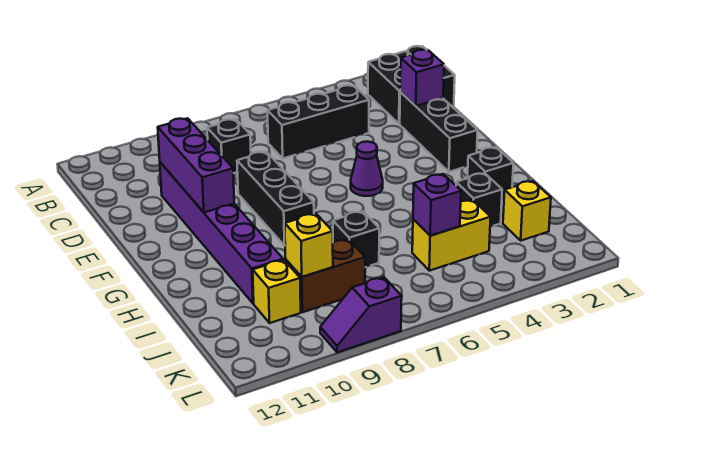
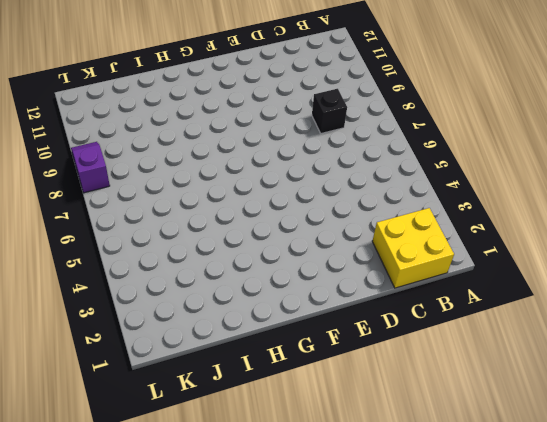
yellow 2x2 brick [372,208,454,288] -> black 2x2 brick [368,46,455,124]
none -> black 1x3 brick [267,85,369,158]
none -> black 1x3 brick [400,92,478,172]
none -> purple 1x6 brick [160,162,283,303]

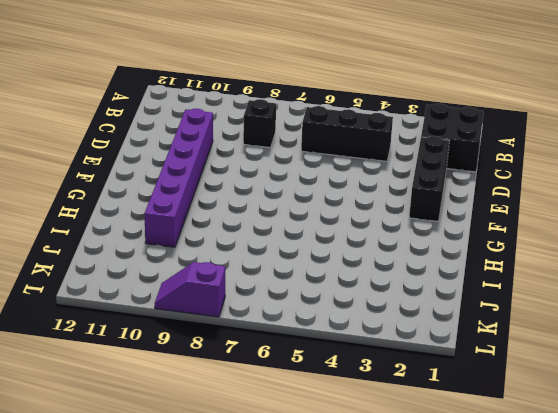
none -> black 1x3 brick [237,152,314,246]
none -> purple 1x1 cone [351,142,383,196]
none -> black 1x1 brick [467,147,513,199]

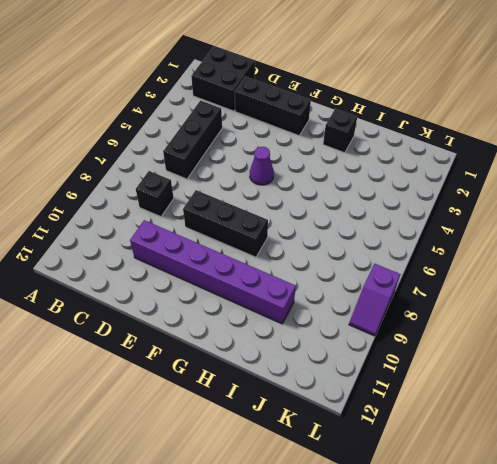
none -> black 1x1 brick [456,173,502,226]
none -> black 1x1 brick [333,211,379,267]
none -> yellow 1x1 brick [503,181,551,241]

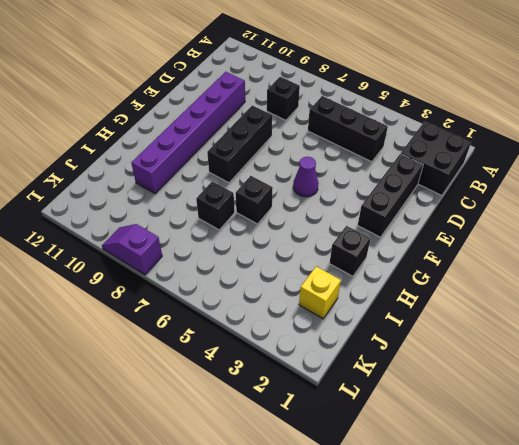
black 1x1 brick [236,176,273,224] -> black 1x1 brick moved to [456,173,502,226]
none -> yellow 1x2 brick [412,200,491,271]
none -> brown 1x2 brick [286,239,365,312]
none -> yellow 1x1 brick [253,260,301,323]

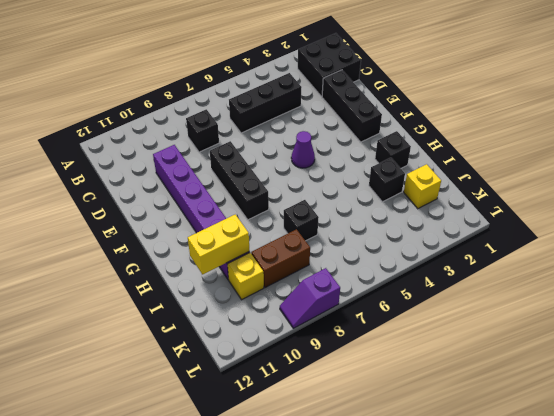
yellow 1x2 brick [188,214,249,275] -> yellow 1x2 brick moved to [412,200,491,271]
none -> purple 1x1 brick [400,50,444,106]
none -> purple 1x3 brick [158,118,234,212]
none -> purple 1x1 brick [413,174,461,236]

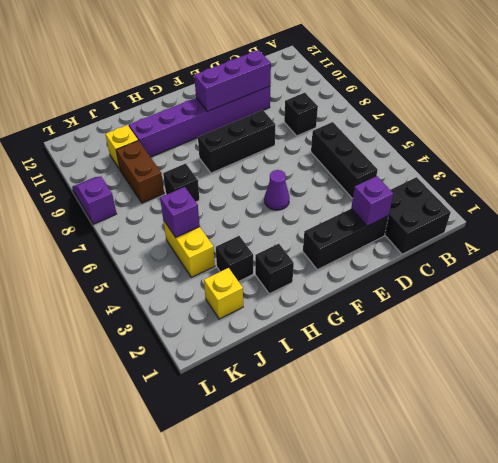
none -> yellow 1x1 brick [285,214,333,277]

